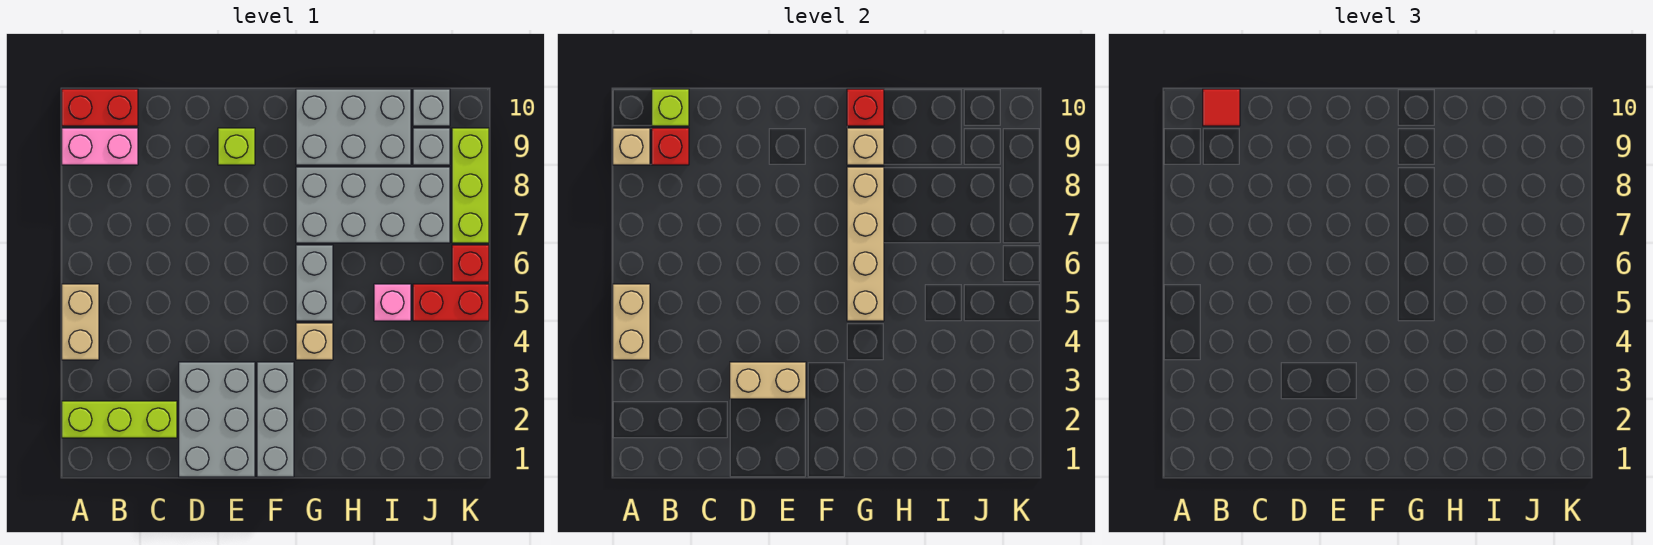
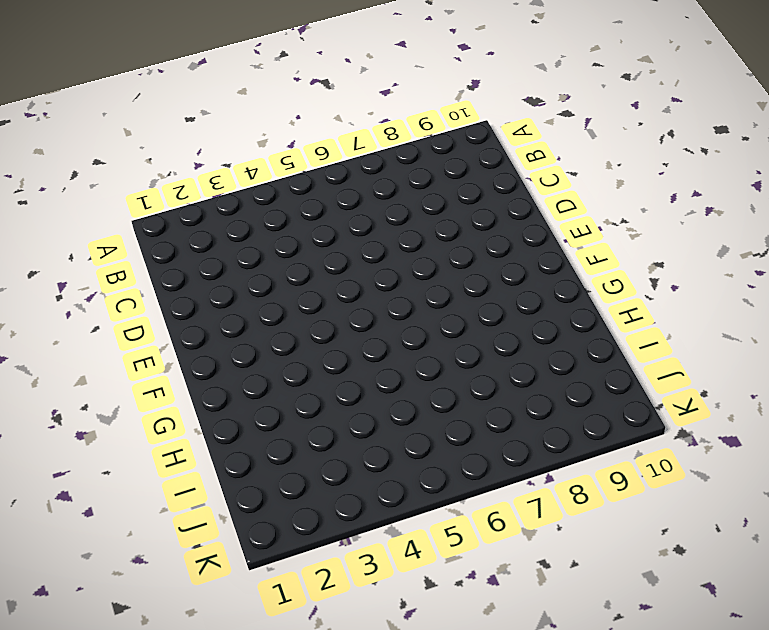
none -> lime 1x3 brick [62,401,177,438]
none -> tan 1x2 brick [62,284,99,360]
none -> pink 1x2 brick [62,128,138,165]

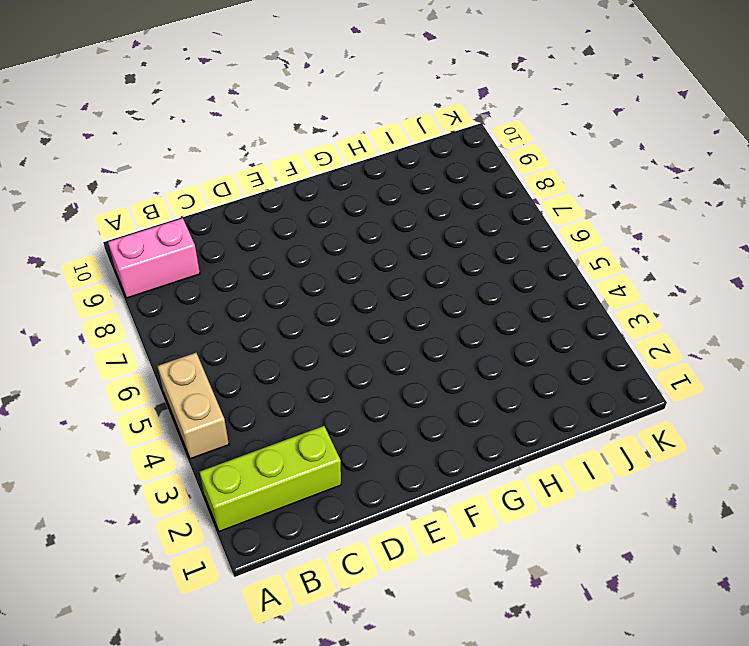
none -> red 1x2 brick [62,89,138,126]
none -> grey 2x3 brick [179,362,255,477]
none -> lime 1x1 brick [218,128,255,165]

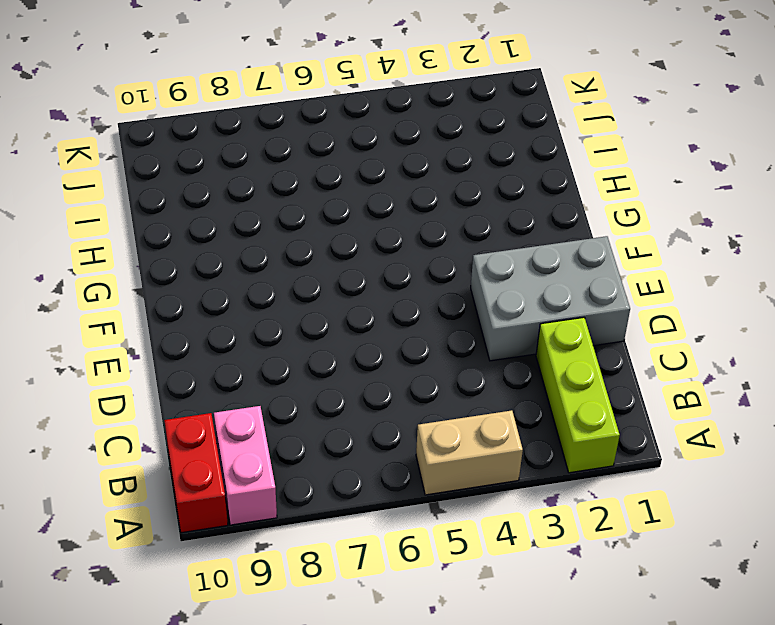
none -> lime 1x1 brick [218,128,255,165]
none -> grey 1x3 brick [257,362,294,477]
none -> tan 1x1 brick [296,323,333,360]

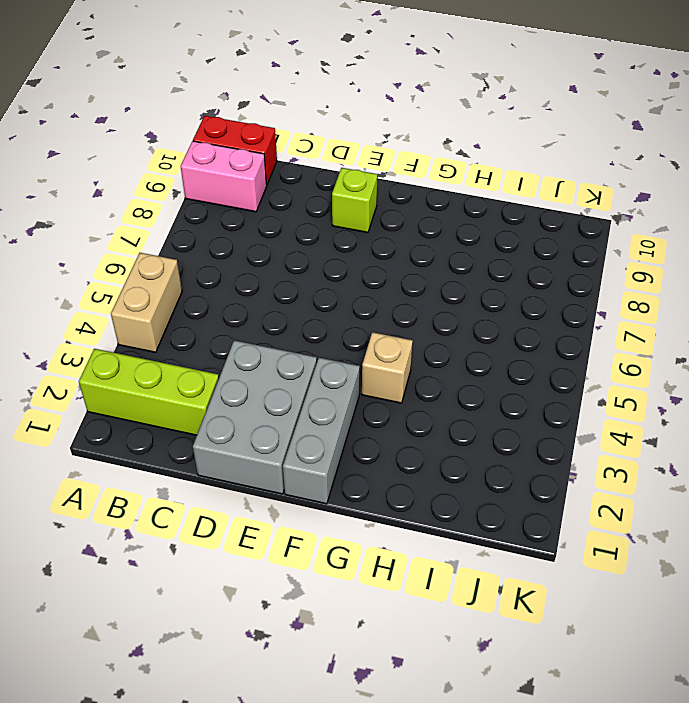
none -> grey 1x2 brick [296,245,333,321]
none -> grey 2x4 brick [296,167,450,243]
none -> grey 2x3 brick [296,89,411,165]

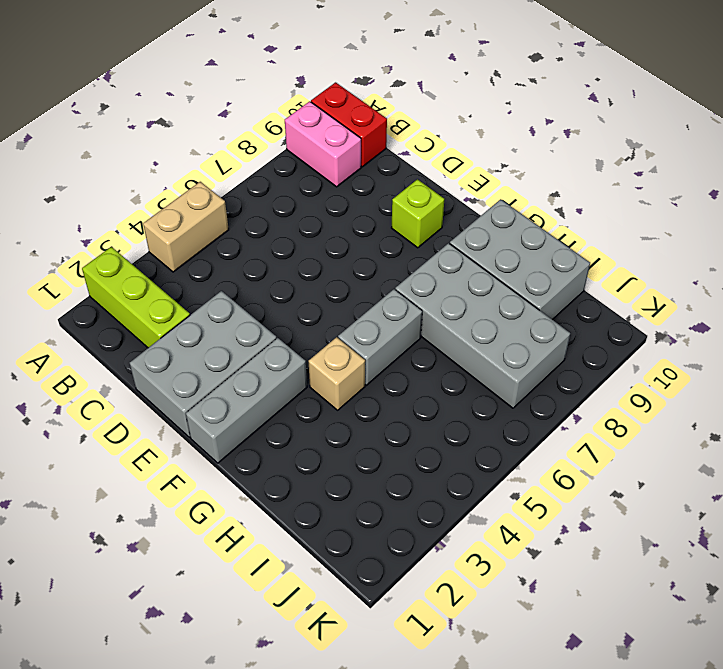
none -> pink 1x1 brick [374,284,411,321]
none -> red 1x2 brick [413,284,489,321]
none -> grey 1x1 brick [413,128,450,165]

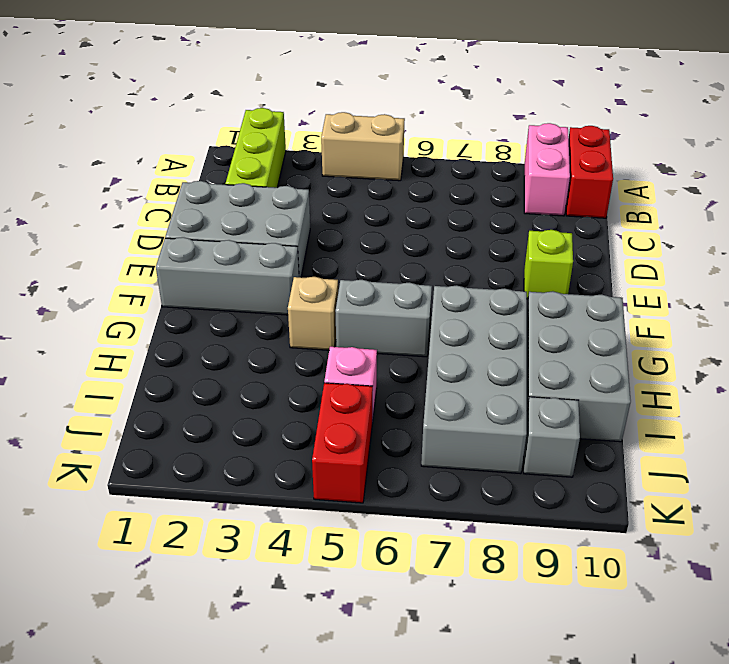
none -> grey 1x1 brick [413,89,450,126]
none -> red 1x1 brick [452,245,489,282]
none -> lime 1x3 brick [452,128,489,243]

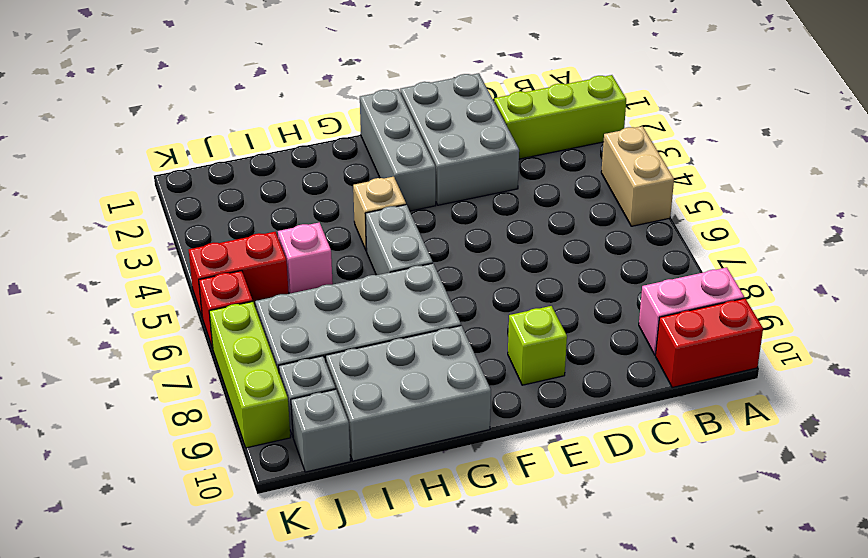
none -> tan 1x2 brick [613,284,650,360]
none -> tan 1x1 brick [613,128,650,165]
none -> red 1x1 brick [652,128,689,165]

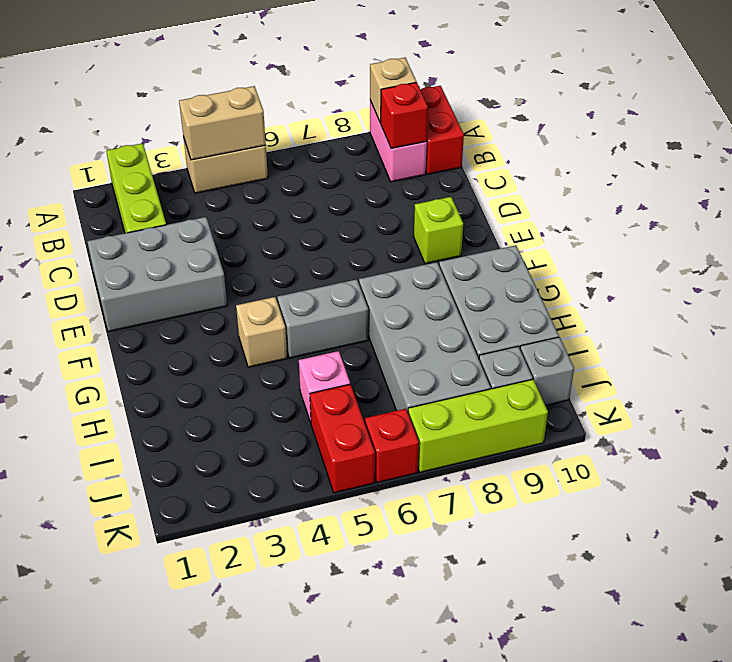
none -> grey 1x3 brick [257,362,294,477]
none -> lime 1x1 brick [652,89,689,126]
none -> tan 1x2 brick [730,362,806,399]

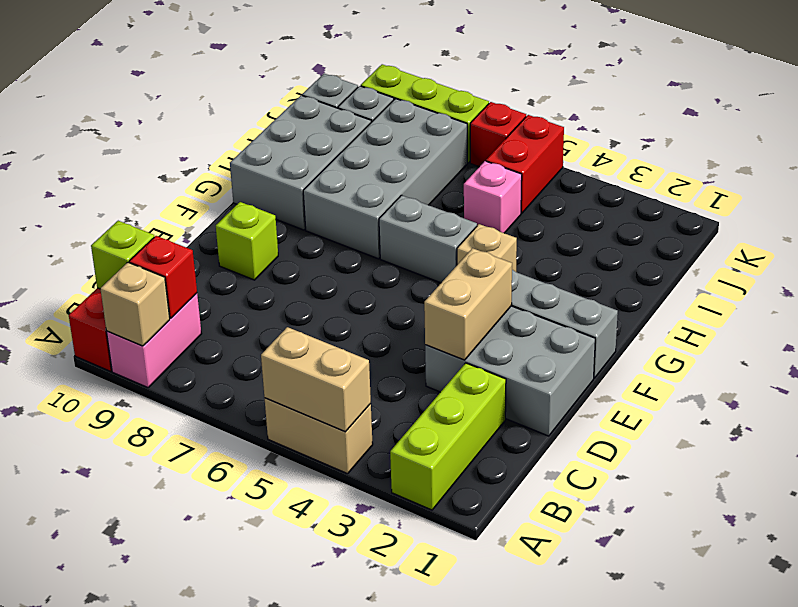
none -> tan 1x4 brick [847,167,884,321]
none -> tan 1x1 brick [847,128,884,165]
none -> red 1x1 brick [847,89,884,126]

